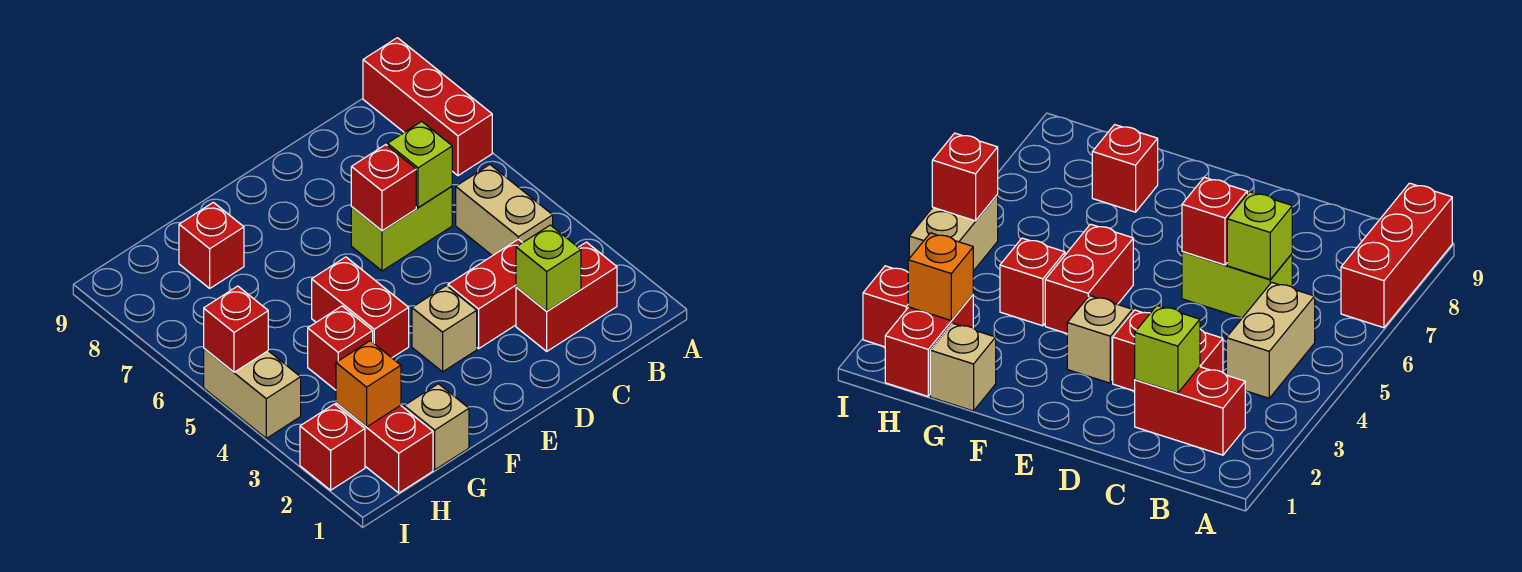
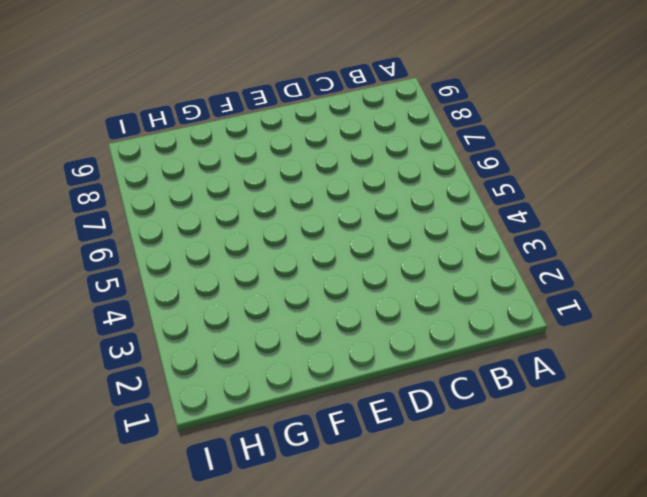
none -> red 1x3 brick [363,38,492,176]
none -> red 1x2 brick [516,242,617,351]
none -> tan 1x2 brick [456,165,553,256]

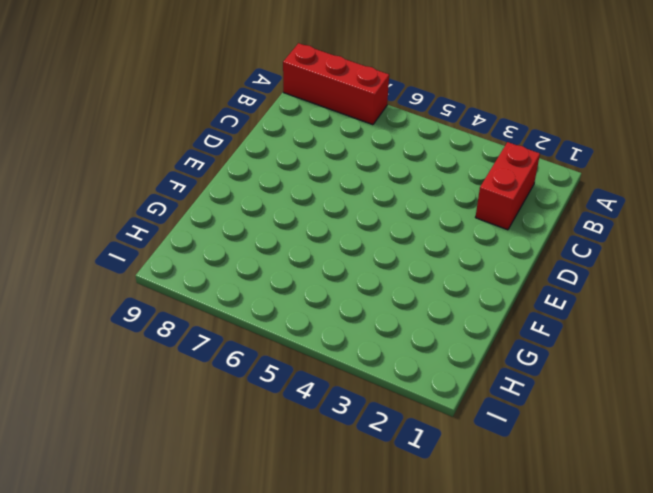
none -> tan 1x2 brick [456,165,553,256]
none -> red 1x2 brick [448,239,522,349]
none -> lime 1x2 brick [351,186,452,271]

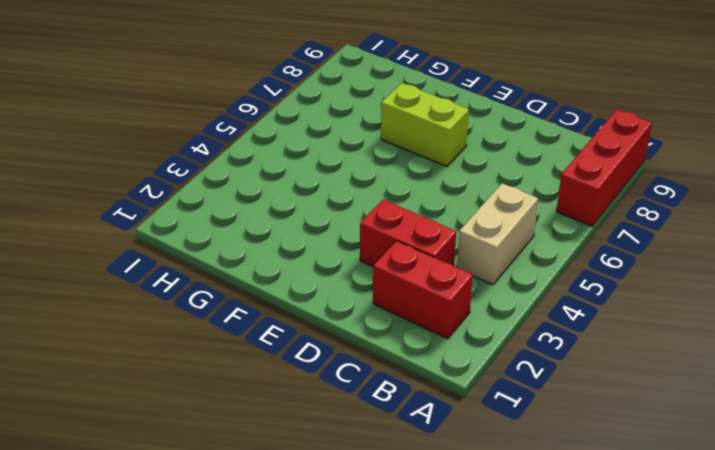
lime 1x2 brick [381,83,469,166] -> lime 1x2 brick moved to [351,186,452,271]
none -> tan 1x1 brick [412,286,477,372]
none -> red 1x2 brick [312,257,409,358]
none -> tan 1x1 brick [404,384,469,470]

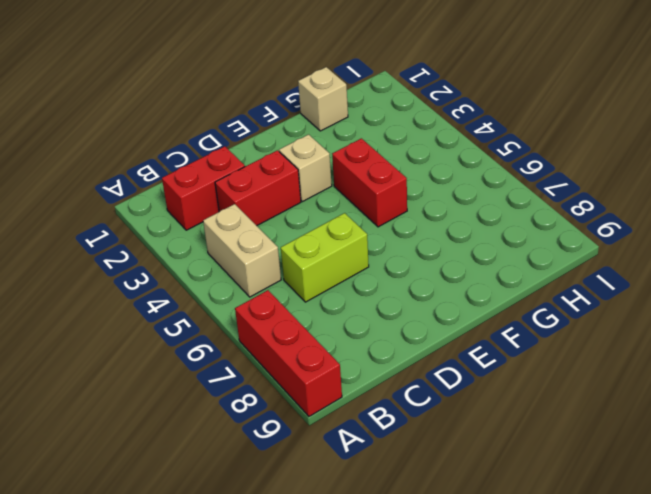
none -> red 1x1 brick [308,306,373,390]
none -> red 1x1 brick [179,202,244,288]
none -> red 1x2 brick [336,403,433,493]

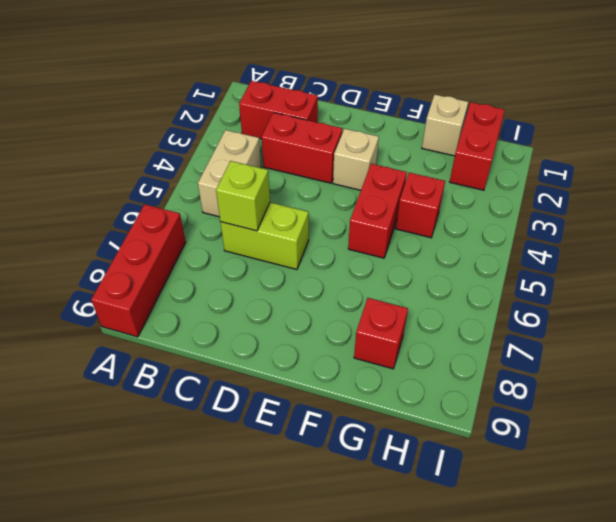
none -> red 1x1 brick [300,404,365,490]
none -> tan 1x2 brick [204,349,301,438]
none -> lime 1x1 brick [516,225,581,311]

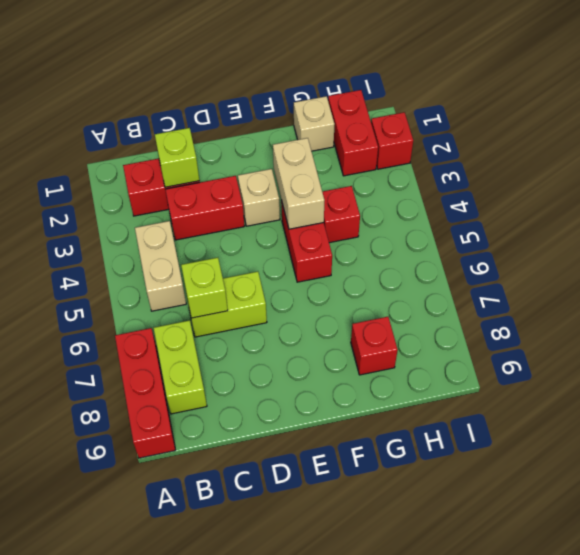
lime 1x2 brick [154,320,207,414] -> none
tan 1x2 brick [273,138,325,229] -> tan 1x2 brick moved to [204,349,301,438]
none -> red 1x1 brick [351,145,416,231]
none -> orange 1x1 brick [336,341,401,427]
none -> red 1x1 brick [204,286,268,372]

